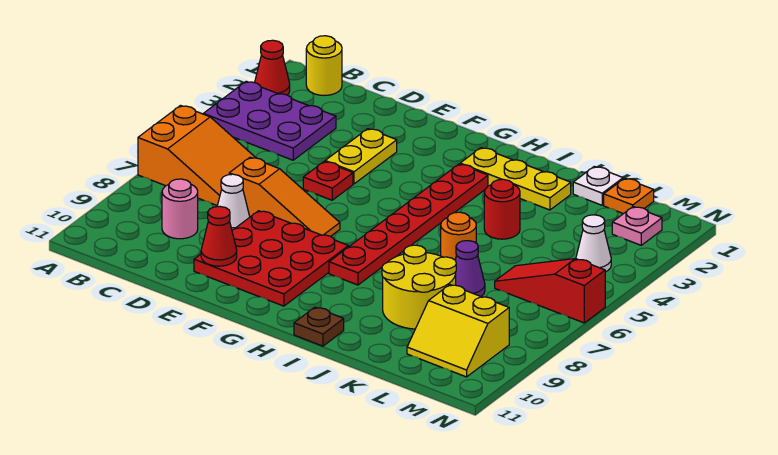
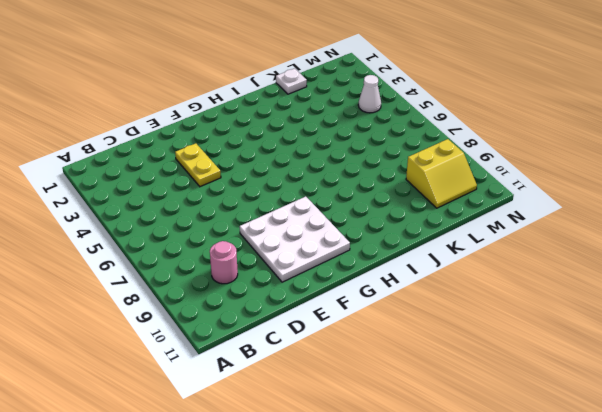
white 3x3 plate [240,196,350,282] -> red 3x3 plate [194,211,348,306]
none -> red 1x1 cone [255,40,290,95]
none -> purple 2x3 plate [204,81,336,160]
none -> orange 2x3 slope [138,106,256,206]

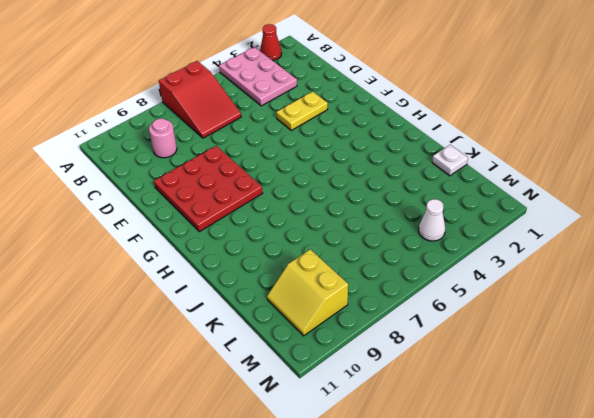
pink 2x3 plate [219,47,297,106] -> purple 2x3 plate [204,81,336,160]
red 2x3 slope [159,61,241,138] -> orange 2x3 slope [138,106,256,206]
none -> yellow 1x1 round brick [306,36,342,96]
none -> orange 1x3 slope [229,157,340,236]
none -> white 1x1 cone [217,174,250,230]

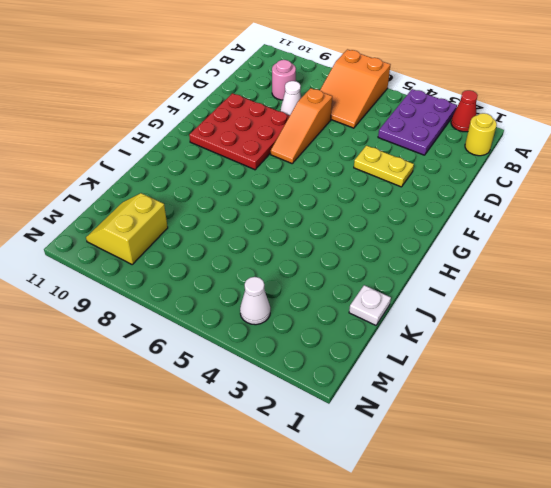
none -> red 1x1 plate [303,162,353,200]
none -> yellow 1x3 plate [460,148,571,210]
none -> red 1x6 plate [329,164,488,285]

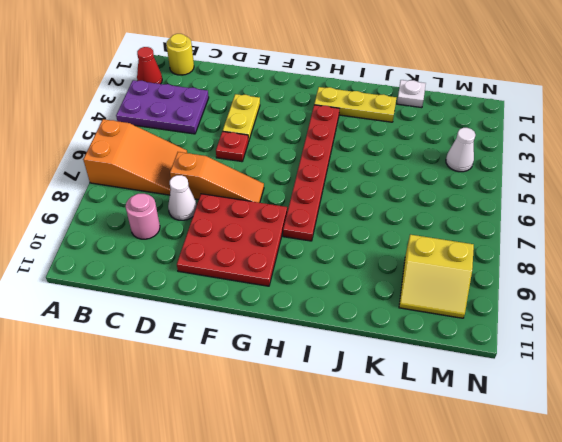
none -> brown 1x1 plate [294,307,344,346]
none -> red 1x1 round brick [484,179,520,239]
none -> orange 1x1 round brick [441,212,476,260]

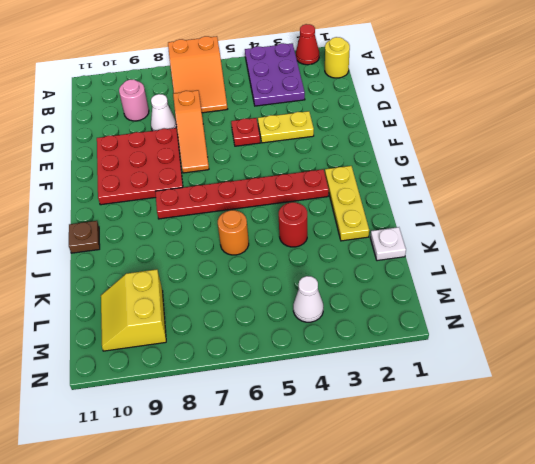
none -> yellow 2x2 round brick [382,245,456,329]
none -> purple 1x1 cone [455,241,485,296]
none -> orange 1x1 plate [604,178,654,214]

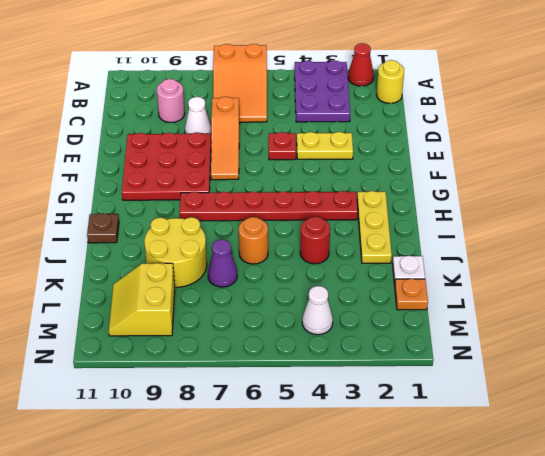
none -> red 1x3 slope [495,258,605,323]
none -> pink 1x1 plate [612,207,662,245]
none -> red 1x1 cone [201,206,237,266]

